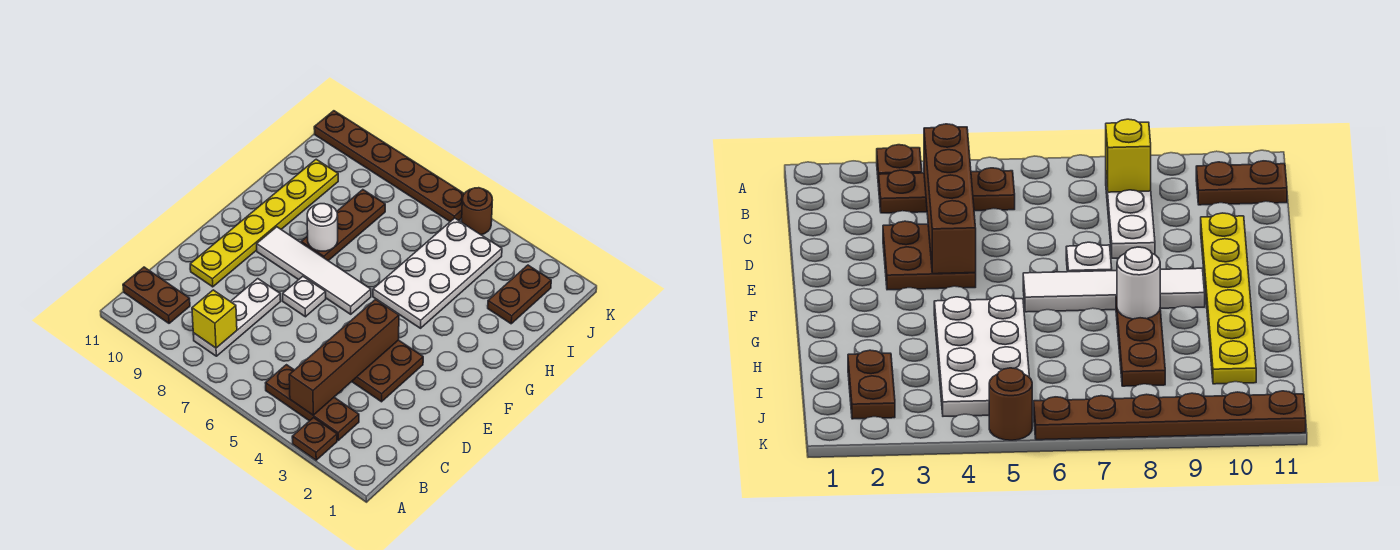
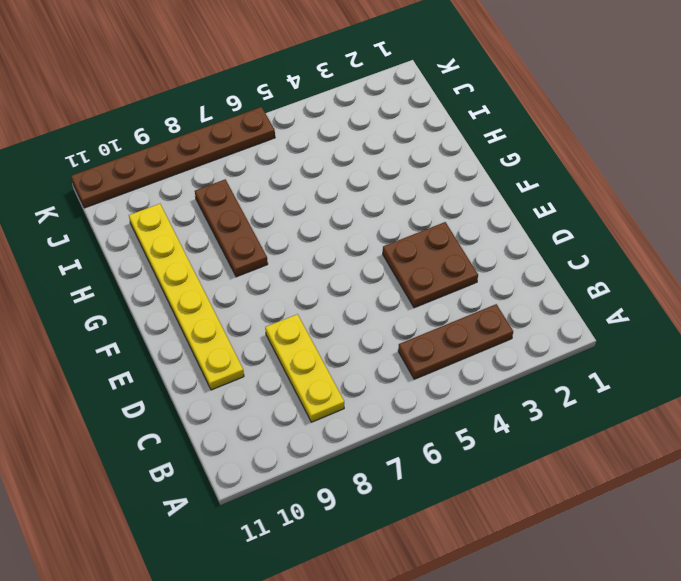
yellow 1x3 plate [265,314,344,422] -> white 1x3 plate [193,279,281,356]
none -> brown 1x1 plate [292,418,337,460]
none -> brown 1x2 plate [123,267,190,323]
none -> white 1x1 plate [283,276,326,317]

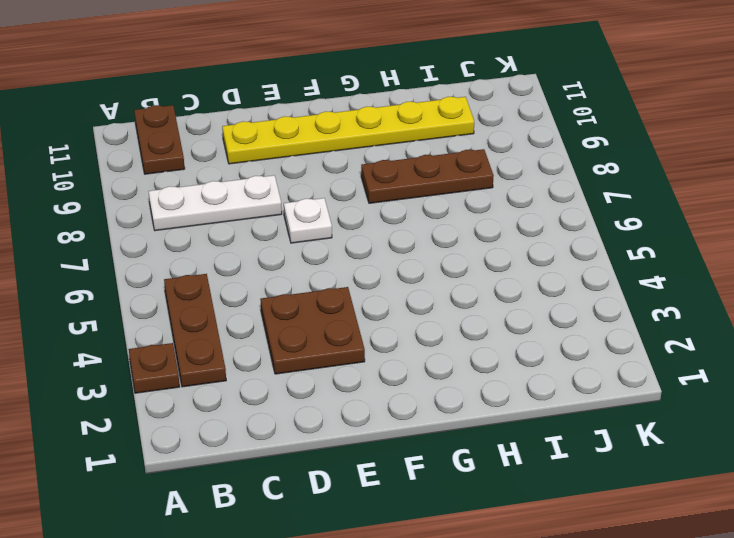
none -> white 1x4 tile [257,227,371,314]
none -> white 2x4 plate [373,218,502,328]
none -> brown 1x2 plate [488,265,551,324]

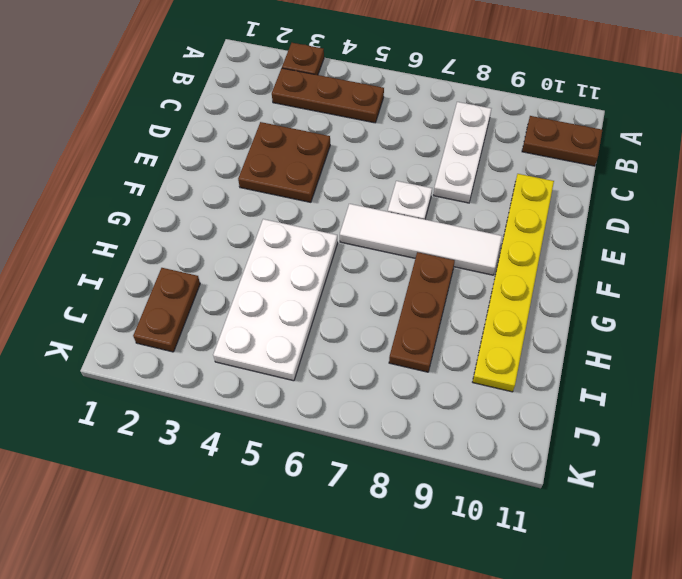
none -> brown 1x1 round brick [462,188,492,235]
none -> brown 1x6 plate [314,111,464,222]
none -> brown 1x4 brick [289,300,399,415]

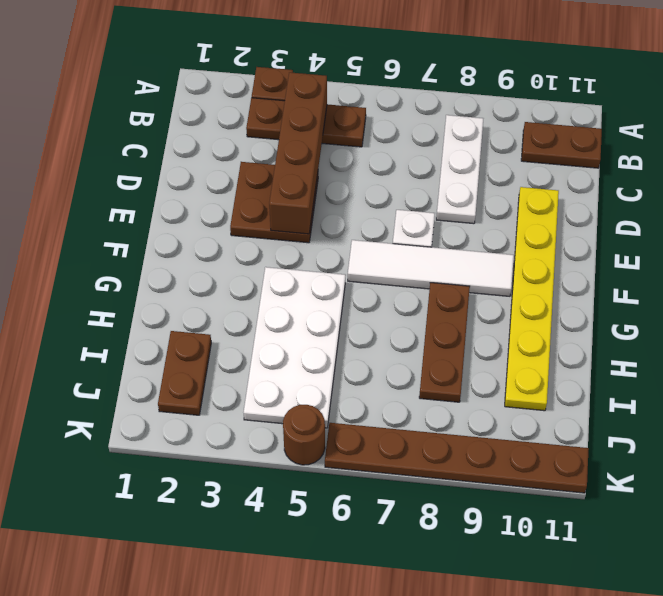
none -> yellow 1x1 brick [192,290,237,348]
none -> white 1x1 round brick [307,204,338,251]

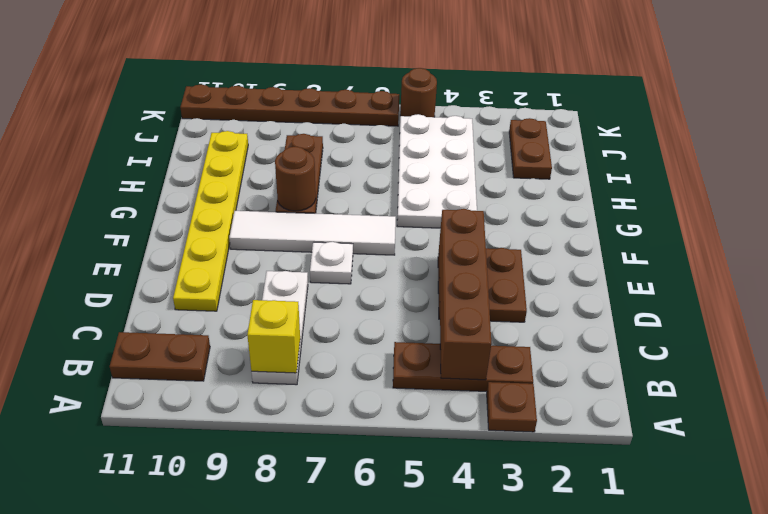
brown 1x1 round brick [275,146,316,211] -> white 1x1 round brick [307,204,338,251]

